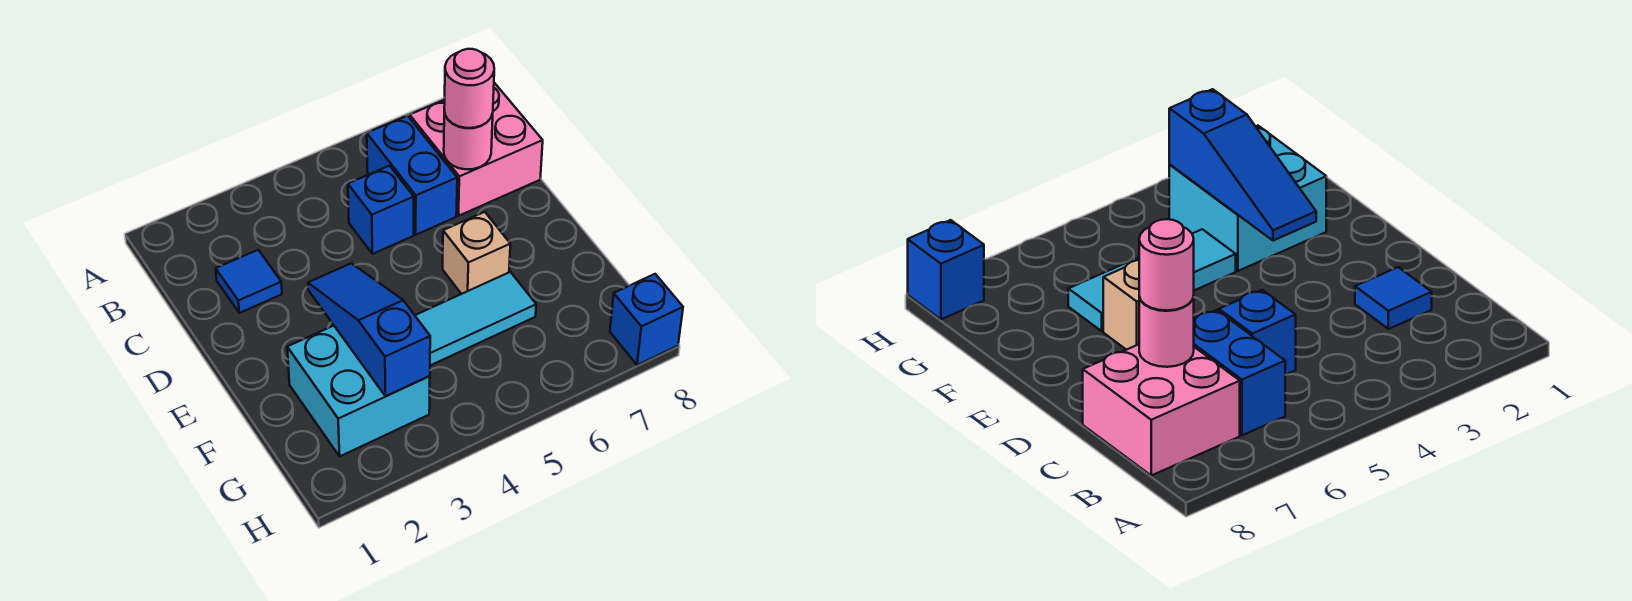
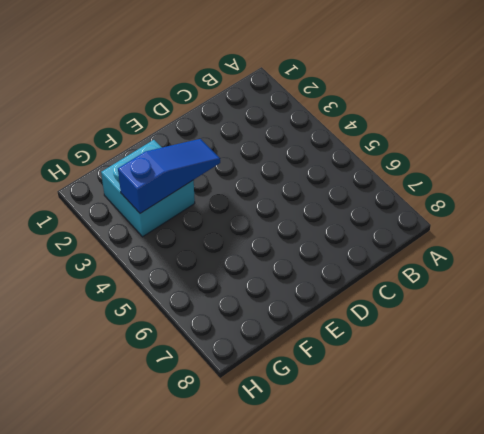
none -> blue 1x2 brick [367,116,457,235]
none -> pink 2x2 brick [410,83,543,216]

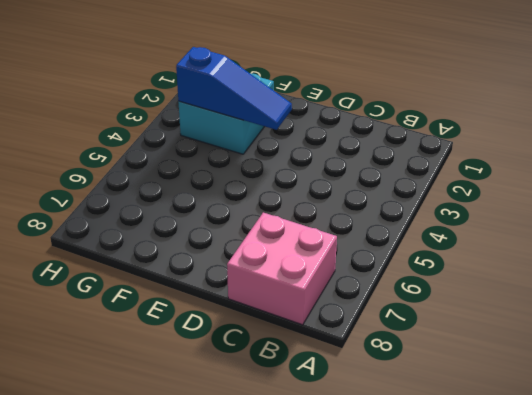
none -> blue 1x2 brick [367,116,457,235]
none -> blue 1x1 tile [216,250,282,313]

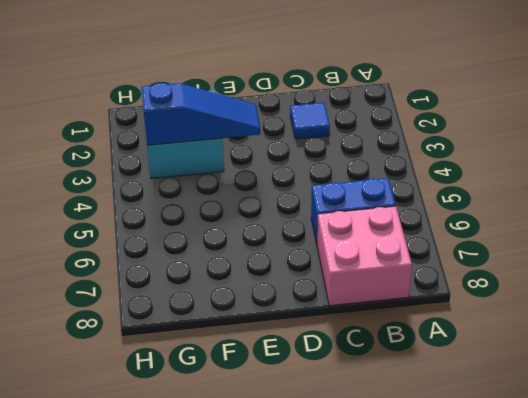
none -> blue 1x1 brick [348,166,414,254]
none -> tan 1x1 brick [443,212,510,294]

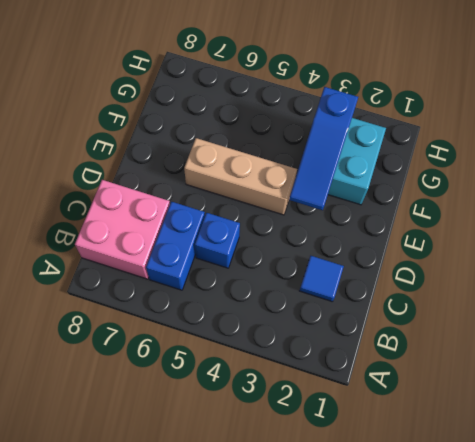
tan 1x3 brick [184,138,297,215] -> tan 1x1 brick [443,212,510,294]
none -> cyan 1x3 tile [415,272,536,365]
none -> blue 1x1 brick [610,274,683,365]

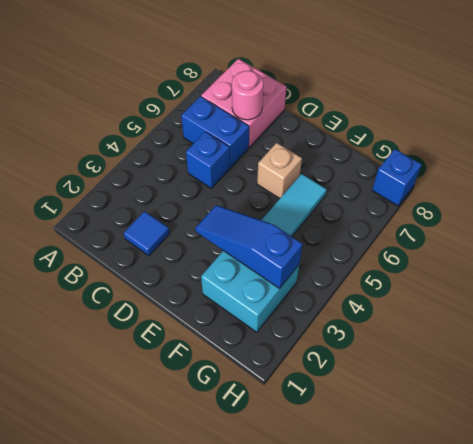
none -> pink 1x1 round brick [444,49,494,128]

